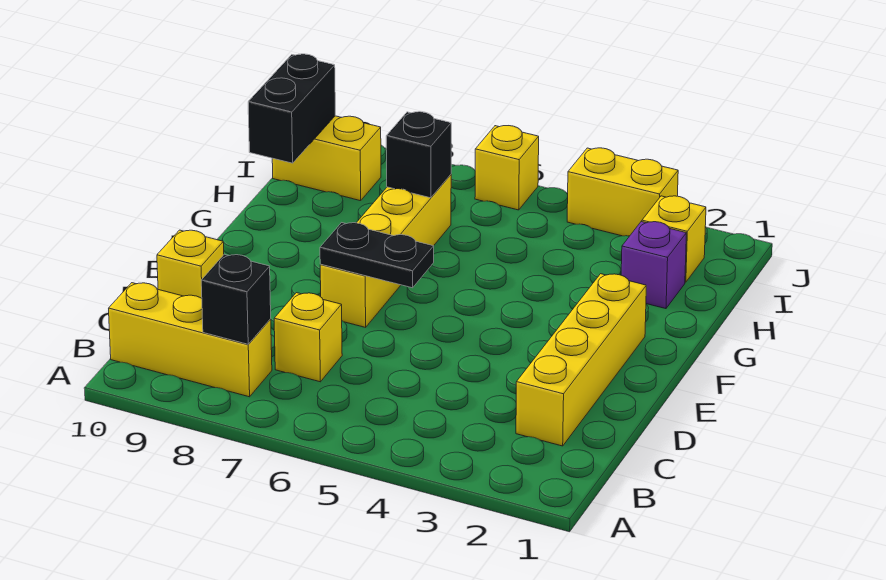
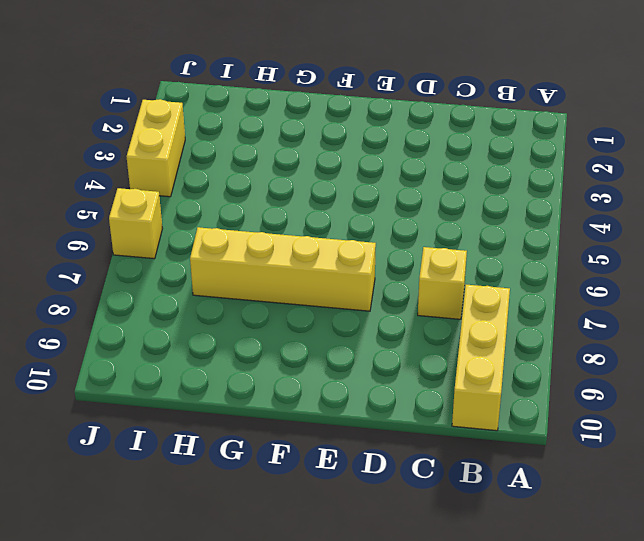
none -> yellow 1x4 brick [516,274,646,446]
none -> yellow 1x1 brick [157,230,224,298]
none -> purple 1x1 brick [621,222,686,309]

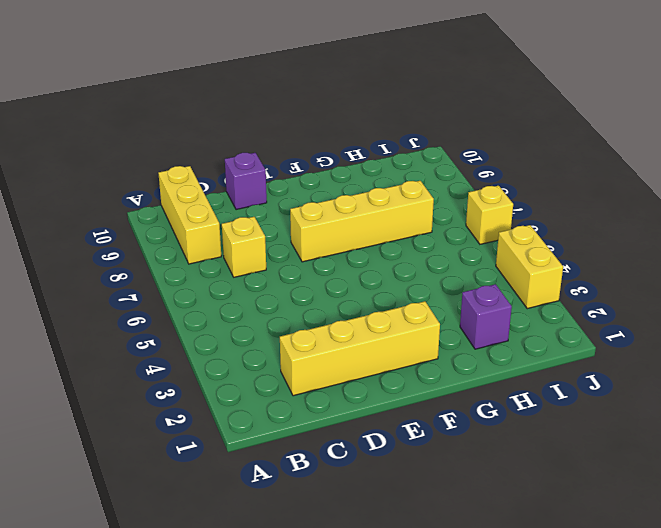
purple 1x1 brick [225,153,267,210] -> yellow 1x1 brick [157,230,224,298]
none -> yellow 1x1 brick [642,196,706,282]
none -> yellow 1x2 brick [272,116,381,201]
none -> black 1x1 brick [201,254,271,344]

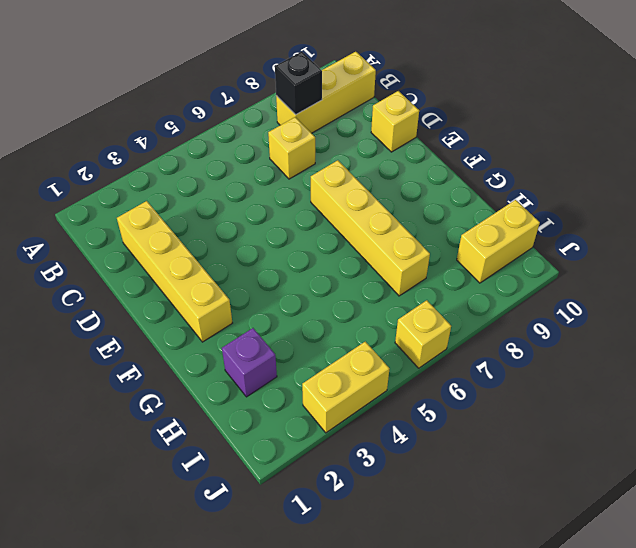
none -> yellow 1x1 brick [642,196,706,282]
none -> black 1x2 plate [320,223,434,288]
none -> black 1x1 brick [386,112,451,198]

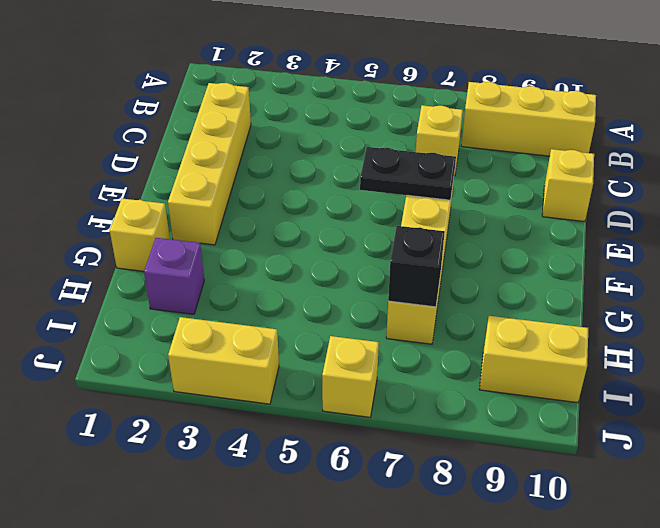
yellow 1x1 brick [110,198,170,271] -> yellow 1x1 brick moved to [642,196,706,282]
none -> black 1x1 brick [201,254,271,344]
none -> black 1x2 brick [248,54,335,163]

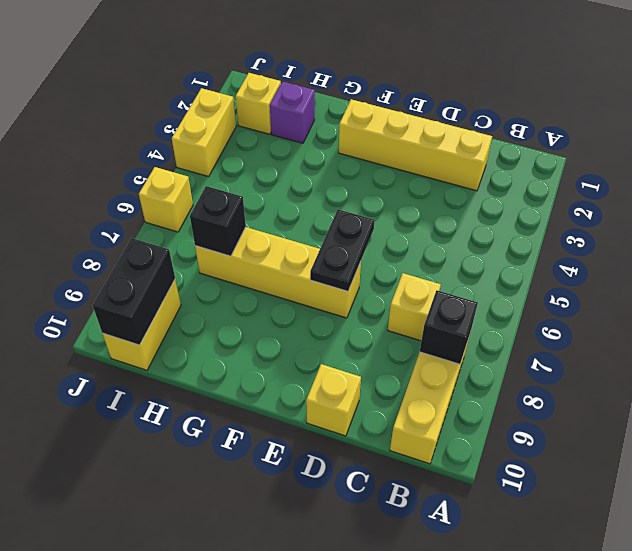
black 1x2 brick [93,238,175,345] -> black 1x2 brick turned to [248,54,335,163]

